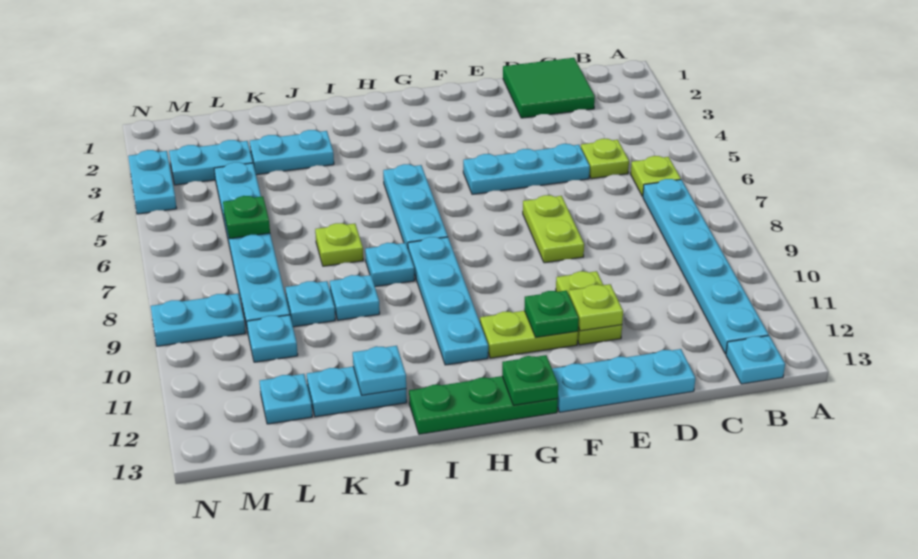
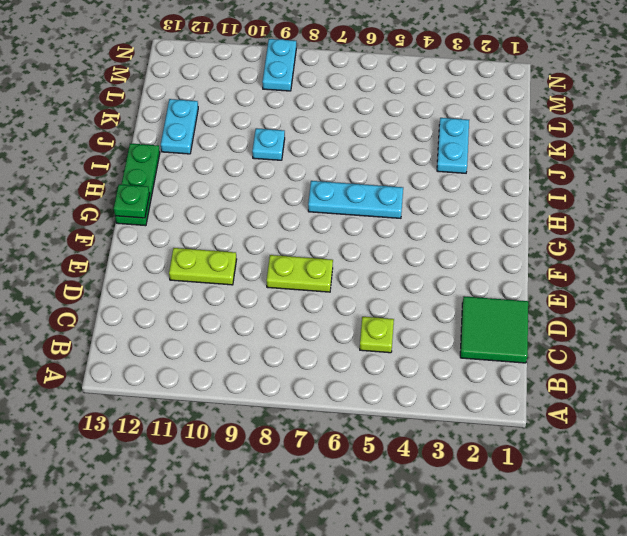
none -> lime 1x1 plate [631,156,681,197]
none -> cyan 1x6 plate [643,179,769,354]
none -> cyan 1x1 plate [726,336,785,384]
none -> cyan 1x3 plate [463,144,590,194]

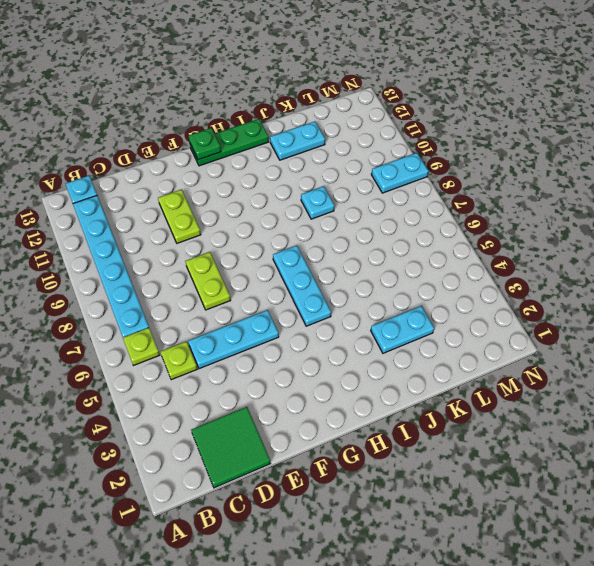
none -> cyan 1x3 plate [552,349,695,412]
none -> lime 1x2 plate [480,311,578,358]
none -> cyan 1x4 plate [408,237,488,365]
none -> cyan 1x1 plate [365,243,415,287]

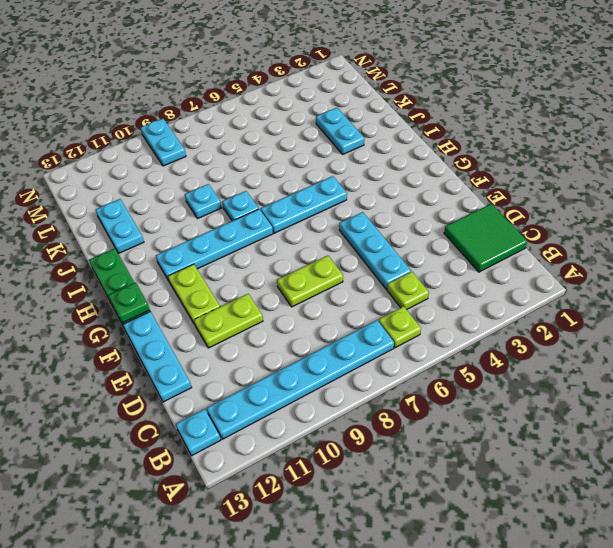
none -> lime 1x1 plate [315,223,363,266]
none -> cyan 1x1 plate [285,281,335,327]
none -> cyan 1x2 plate [169,140,253,185]
none -> cyan 1x6 plate [214,162,290,332]

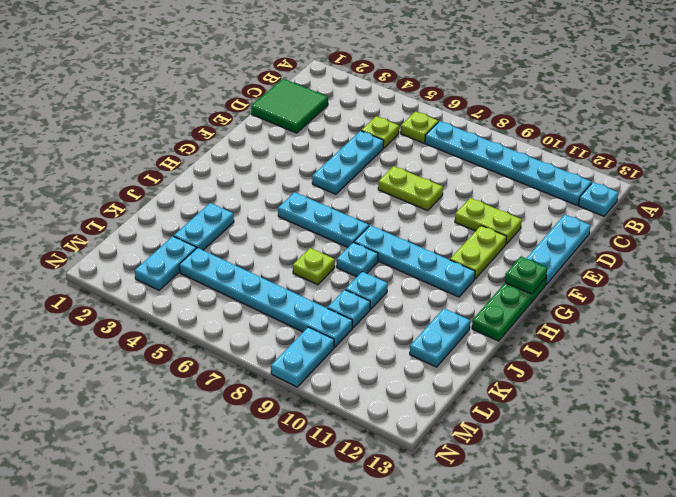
none -> cyan 1x1 plate [247,315,298,362]
none -> cyan 1x1 plate [260,374,312,424]
none -> cyan 1x2 plate [128,150,177,214]
none -> lime 1x1 plate [569,284,623,331]

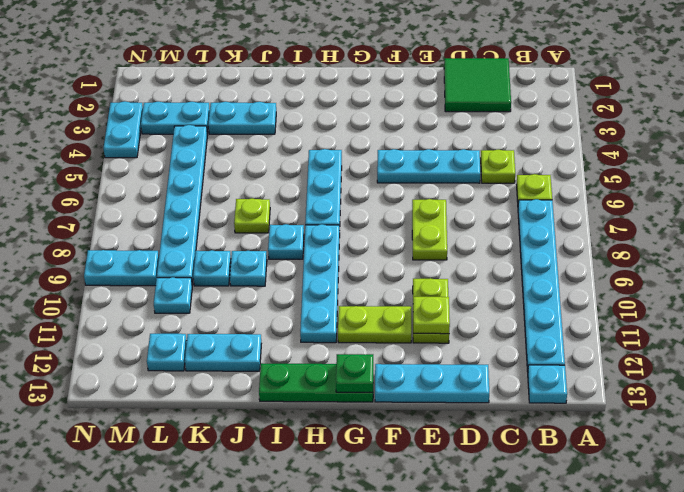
none -> green 1x1 plate [524,291,579,337]
none -> cyan 1x1 plate [353,346,406,395]
none -> green 1x1 plate [223,196,270,239]

